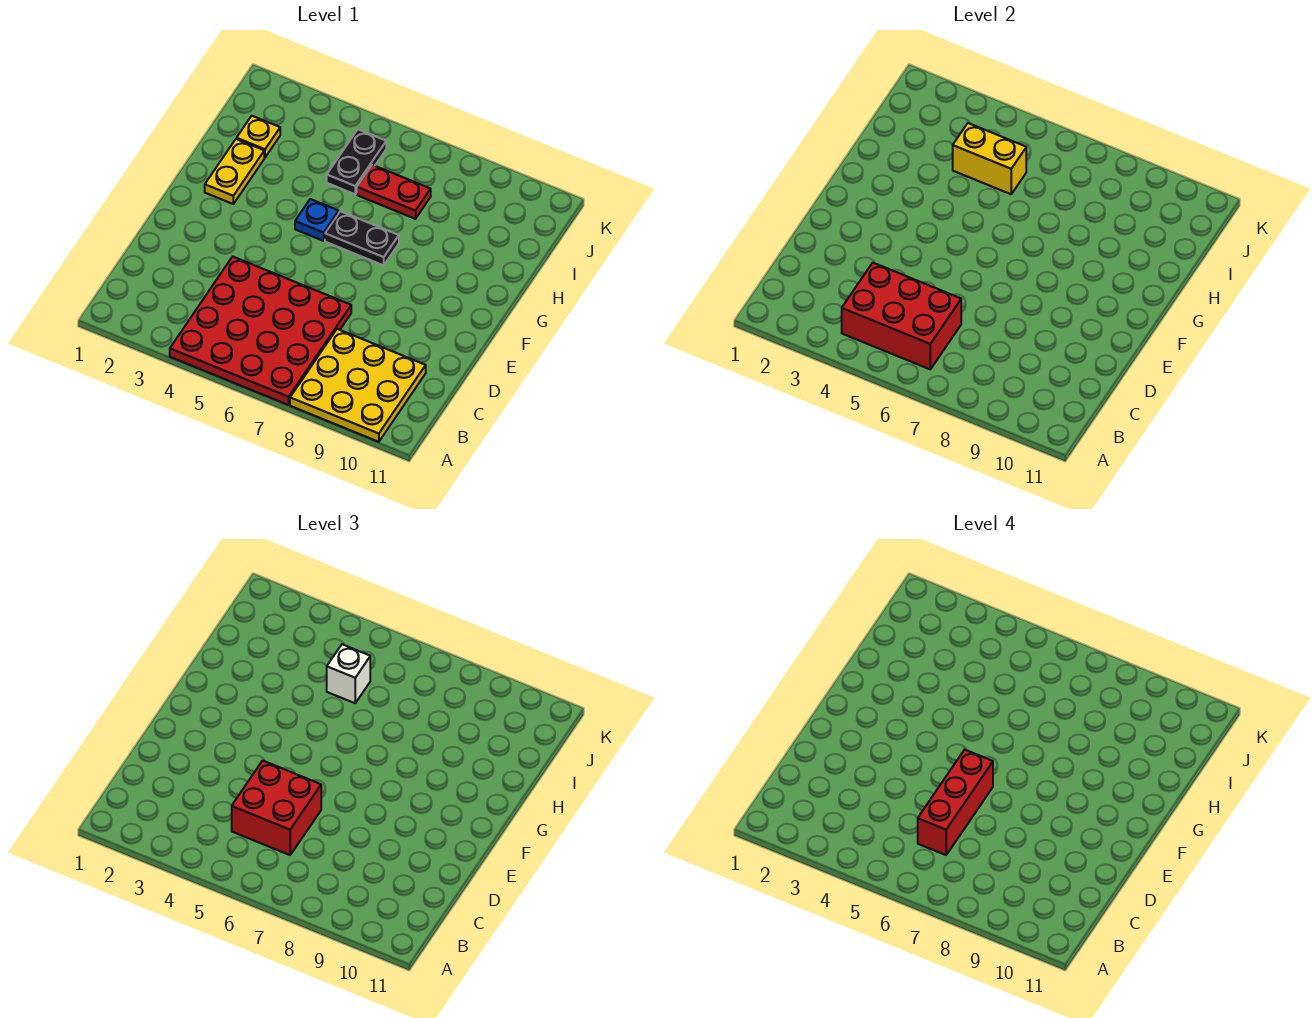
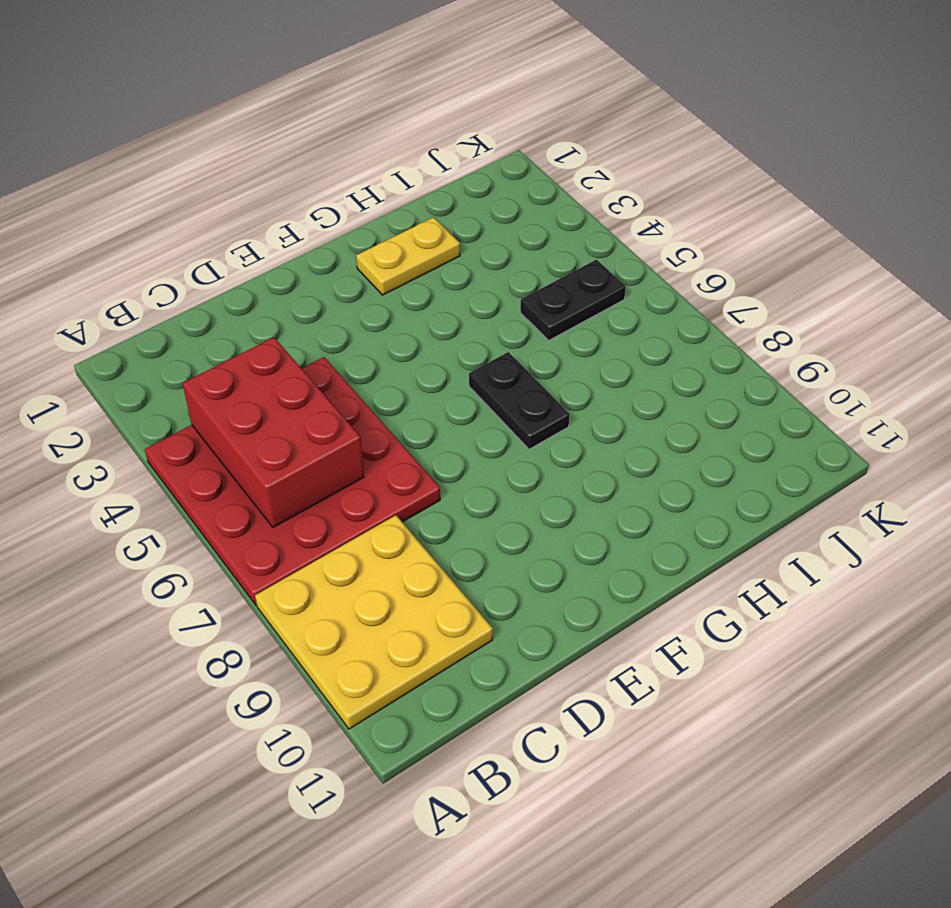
none -> blue 1x1 plate [295,199,339,241]
none -> yellow 1x1 plate [237,116,280,157]
none -> red 1x2 plate [357,165,431,219]

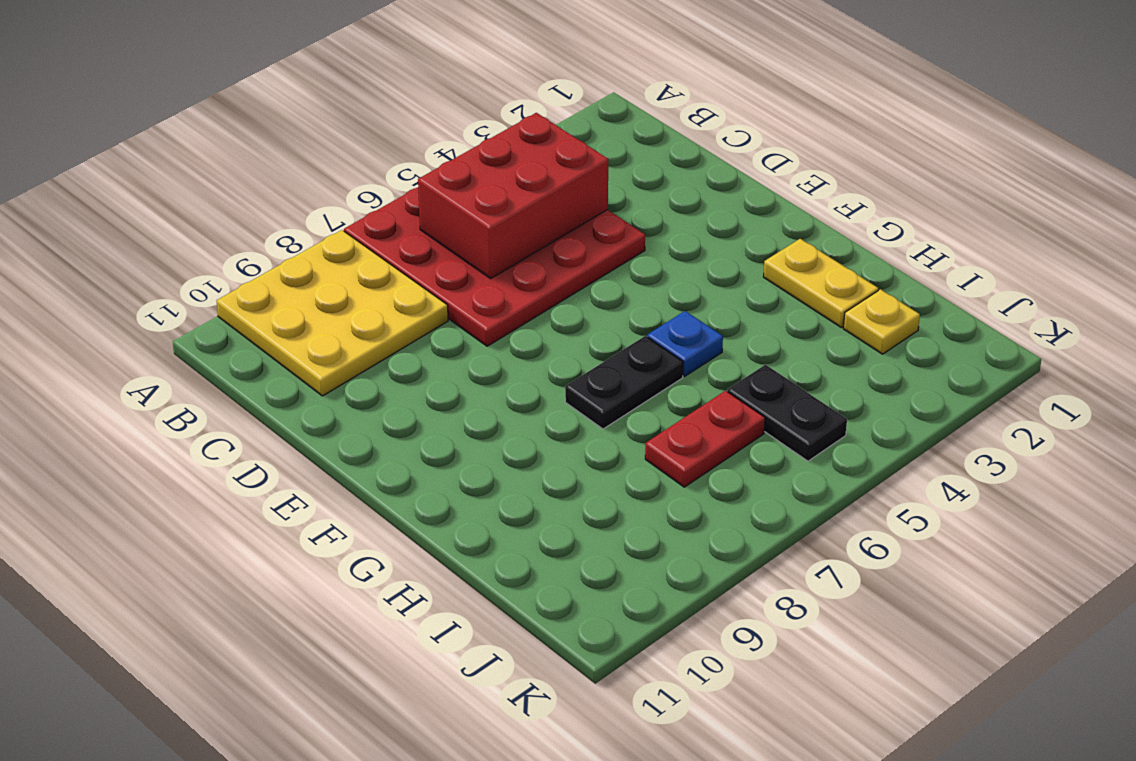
none -> yellow 1x2 brick [953,123,1026,194]
none -> red 2x2 brick [232,761,321,855]
none -> white 1x1 brick [327,644,370,703]

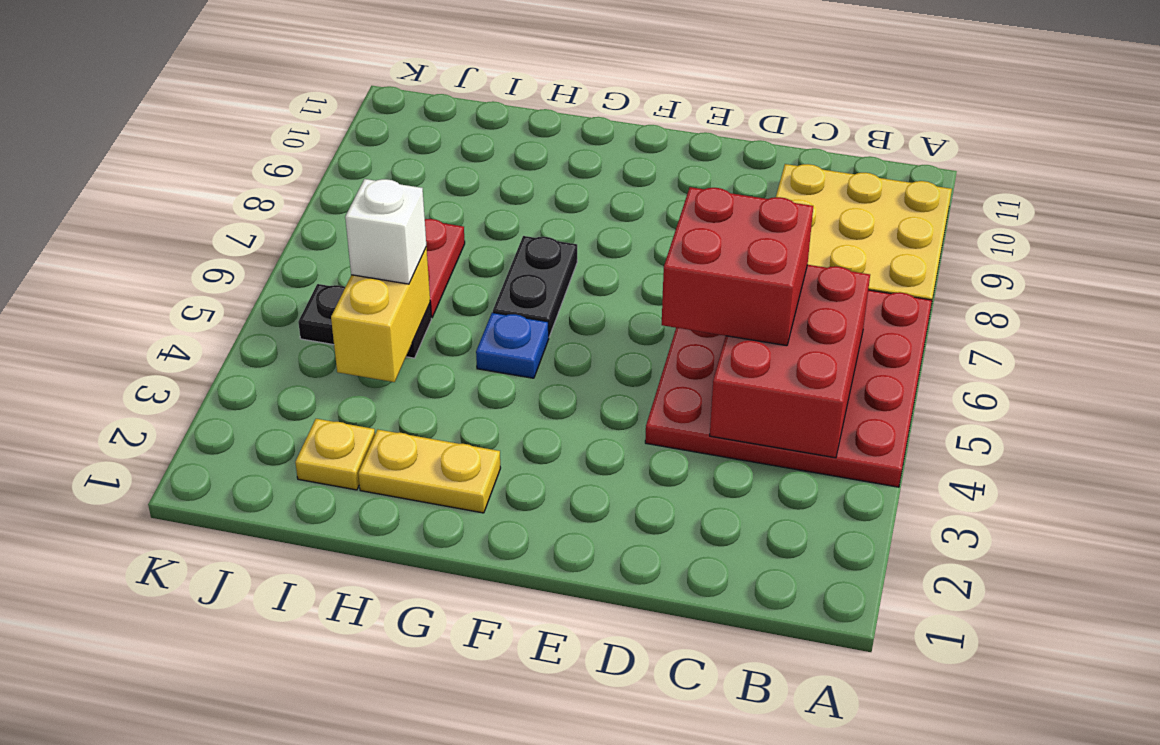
none -> red 1x3 brick [918,750,993,855]

